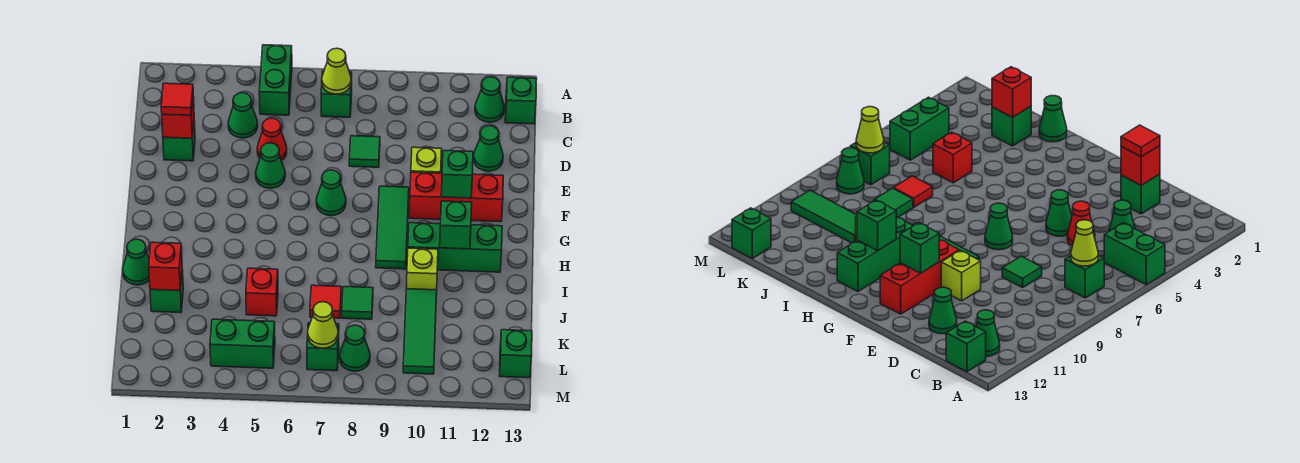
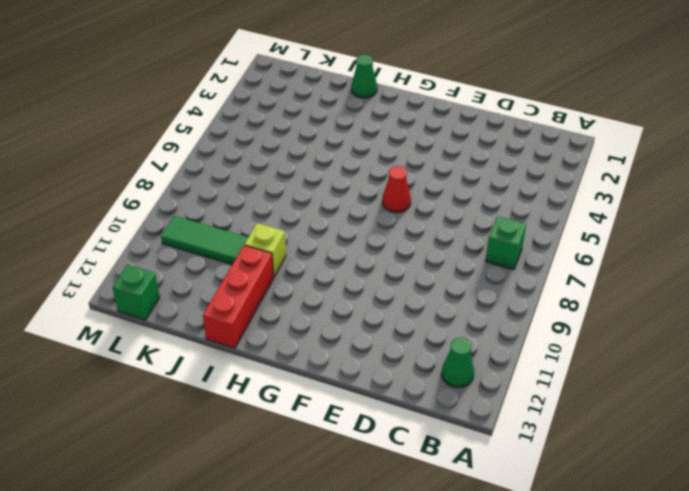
red 1x1 cone [382,166,411,213] -> red 1x1 cone moved to [257,118,287,161]
red 1x3 brick [203,245,274,348] -> red 1x3 brick moved to [409,172,503,222]
none -> green 1x2 brick [259,45,292,115]
none -> green 1x1 brick [505,77,537,124]
none -> green 1x1 cone [228,93,258,138]
none -> green 1x1 brick [163,121,195,161]

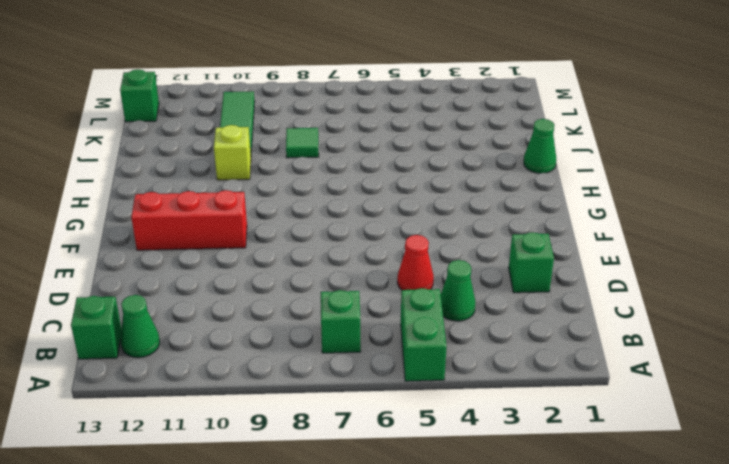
none -> green 1x1 tile [349,136,380,167]
none -> green 1x1 cone [474,126,503,171]
none -> green 1x1 cone [256,143,285,188]
none -> lime 1x1 brick [411,147,442,173]

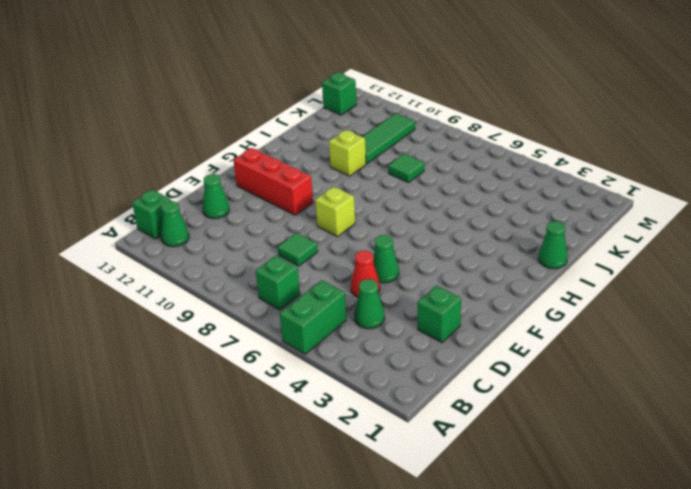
lime 1x1 brick [315,187,355,237] -> lime 1x1 brick moved to [411,147,442,173]
none -> green 1x1 cone [316,170,346,216]
none -> green 1x3 tile [376,186,409,269]
none -> green 1x3 brick [408,223,502,272]
none -> green 1x1 brick [150,269,183,313]

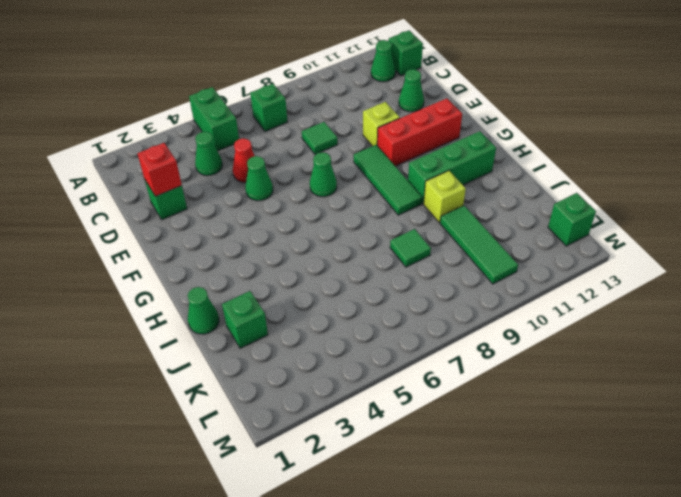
none -> red 1x1 brick [246,268,278,316]
none -> red 1x1 tile [310,285,341,318]
none -> green 1x2 brick [210,319,275,368]
none -> green 1x1 brick [307,323,339,371]

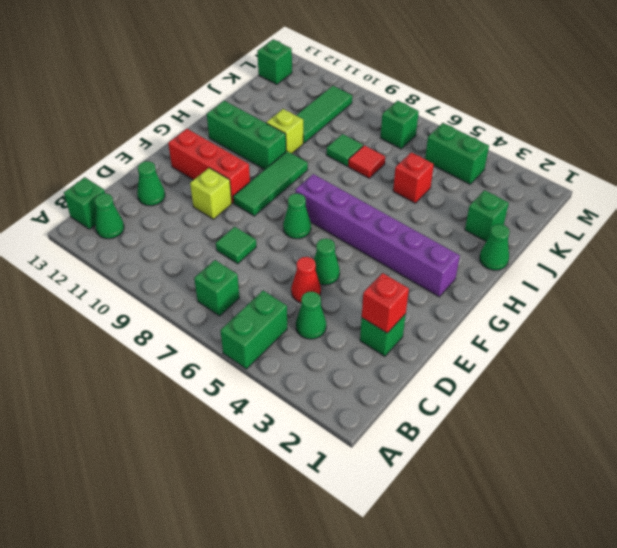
purple 1x6 brick [296,174,460,297] -> none
none -> green 1x1 cone [340,325,370,371]
none -> lime 1x1 cone [322,48,351,94]
none -> green 1x1 brick [441,151,473,198]
none -> green 1x1 brick [440,201,472,249]

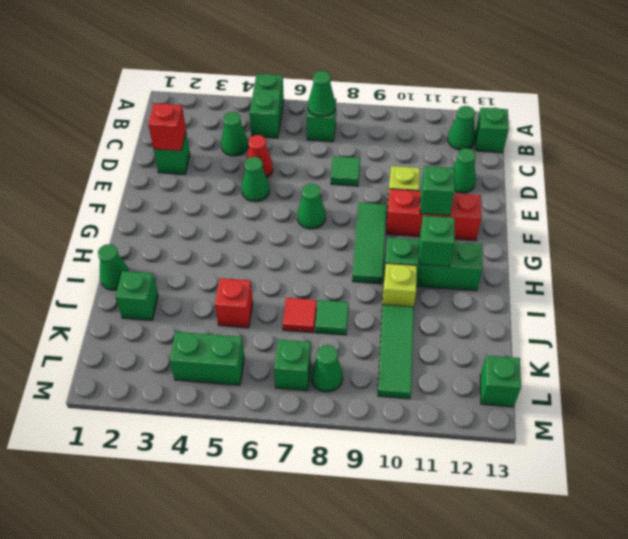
green 1x1 cone [308,71,335,117] -> lime 1x1 cone [322,48,351,94]
none -> red 1x1 brick [149,242,182,290]
none -> lime 1x1 cone [308,302,338,348]
none -> red 1x1 tile [161,83,193,115]

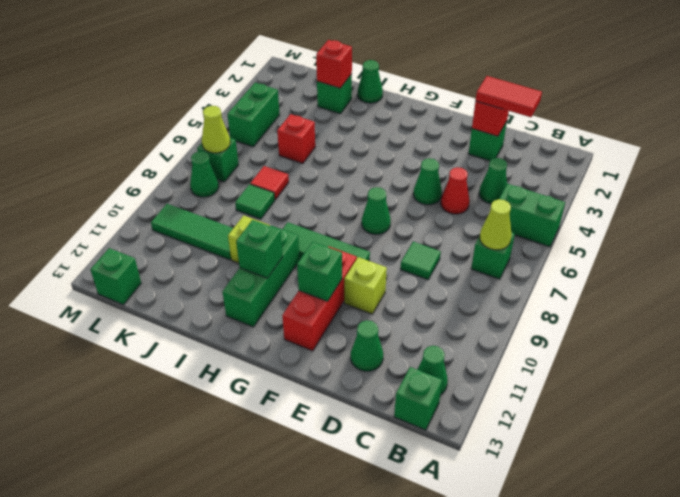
red 1x2 tile [476,76,542,117] -> red 1x1 tile [161,83,193,115]

